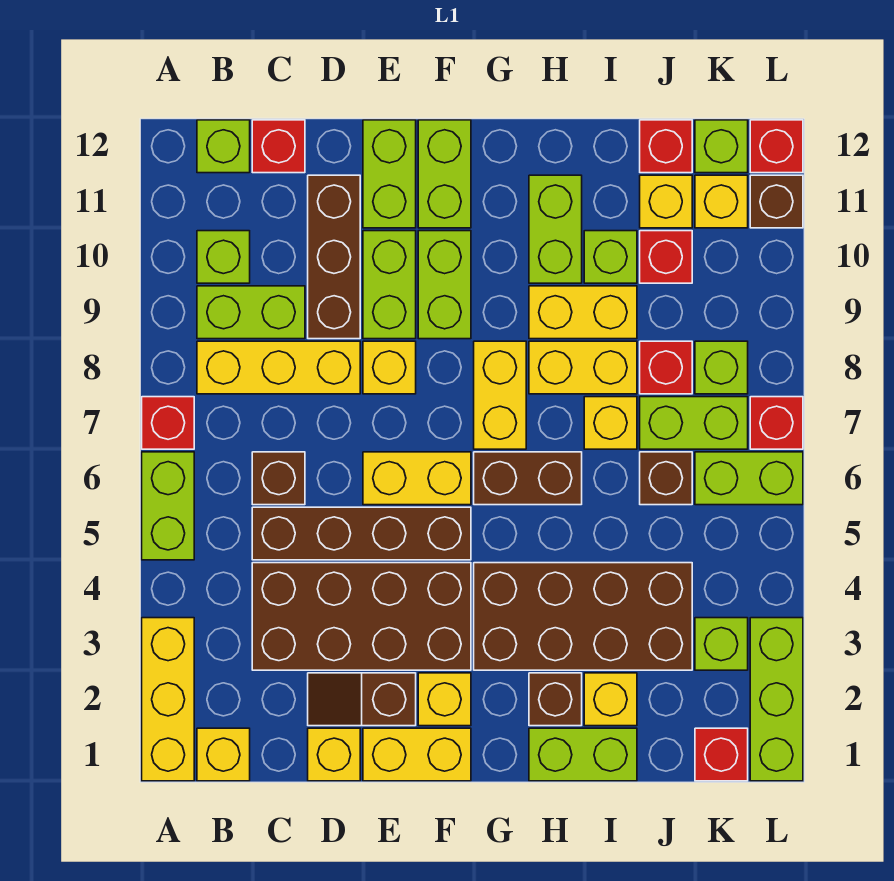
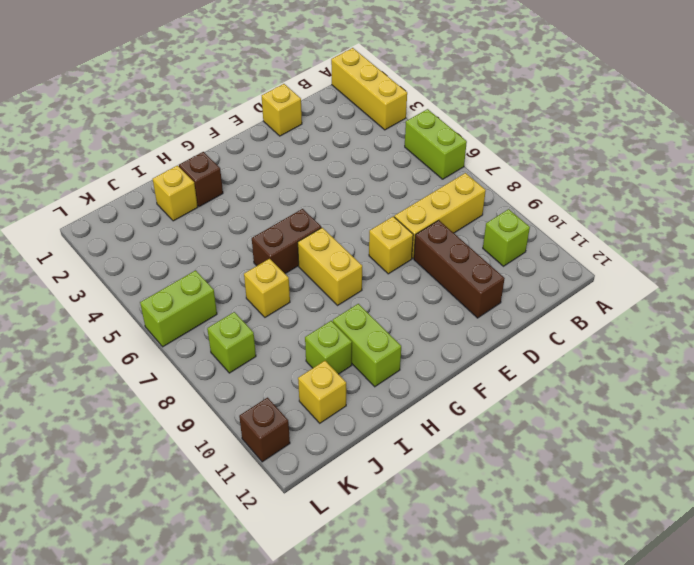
none -> red 1x1 brick [142,397,194,449]
none -> yellow 1x1 brick [197,728,250,781]
none -> lime 1x2 brick [197,286,305,339]
none -> lime 1x1 brick [197,120,250,173]

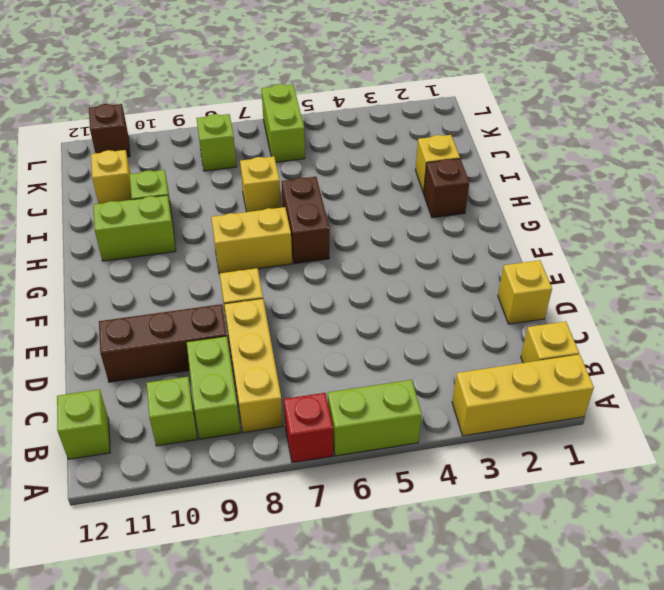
none -> brown 2x4 brick [252,563,471,670]
none -> brown 1x4 brick [252,507,471,560]
none -> brown 1x1 brick [252,452,305,505]
none -> red 1x1 brick [252,120,305,173]

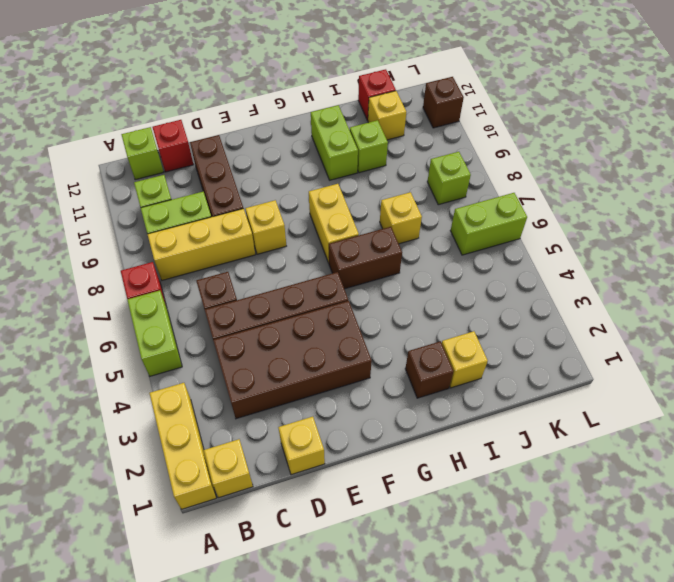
none -> brown 1x2 slope [308,673,416,726]
none -> yellow 1x2 brick [363,728,471,781]
none -> yellow 1x2 brick [363,452,471,505]
none -> lime 1x2 brick [363,231,416,339]

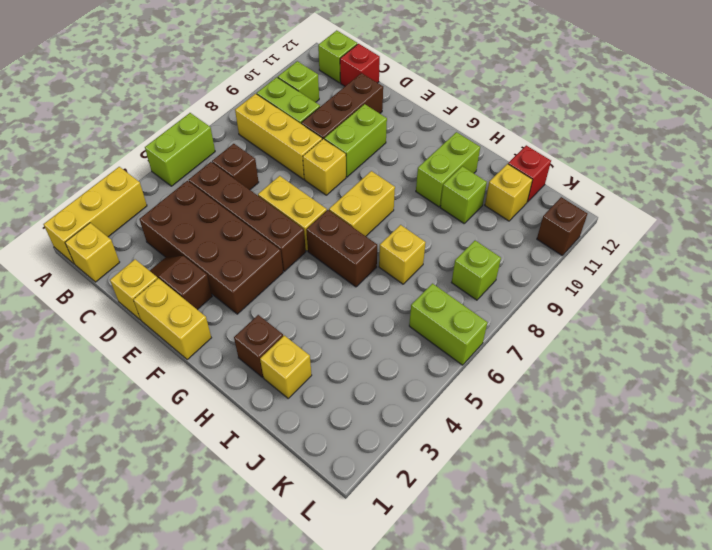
none -> red 1x1 brick [142,397,194,449]
none -> lime 1x2 brick [363,120,416,228]
none -> yellow 1x1 brick [418,673,471,726]
none -> lime 1x2 brick [418,231,471,339]

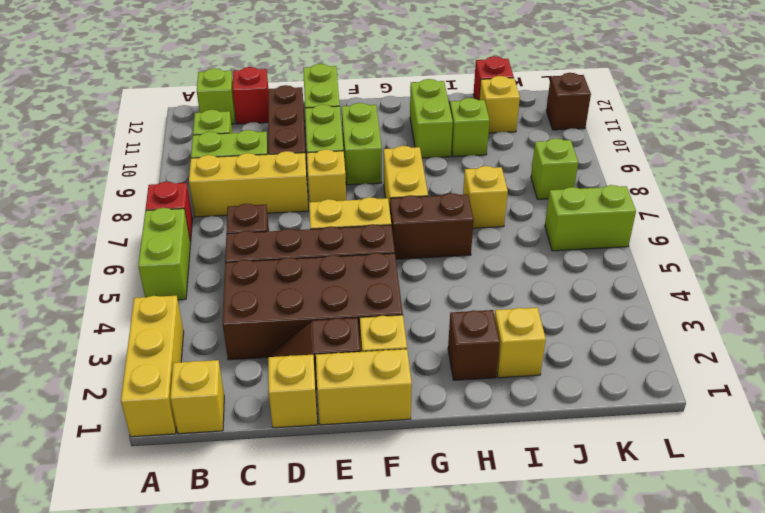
none -> lime 1x2 brick [418,120,471,228]
none -> brown 2x4 brick [474,563,692,670]
none -> lime 1x2 brick [529,728,637,781]
none -> yellow 1x2 brick [529,341,637,394]

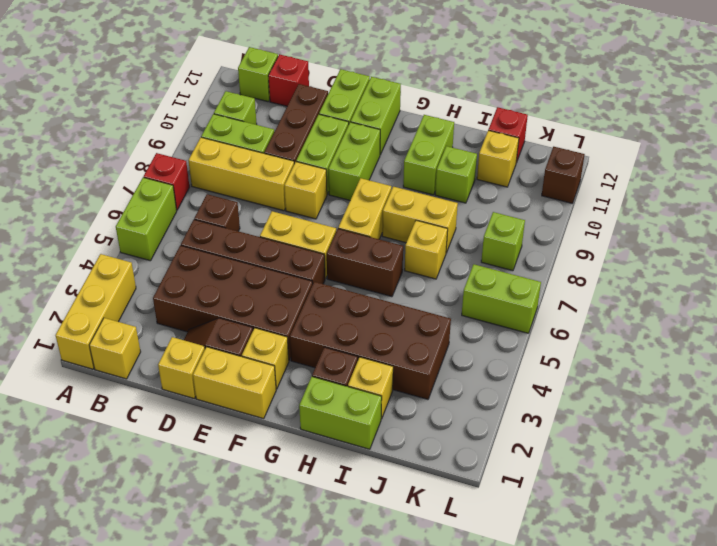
none -> yellow 1x2 brick [529,286,637,339]
none -> brown 1x1 brick [640,452,692,505]
none -> lime 1x2 brick [640,397,748,449]
none -> red 1x1 brick [640,341,692,394]

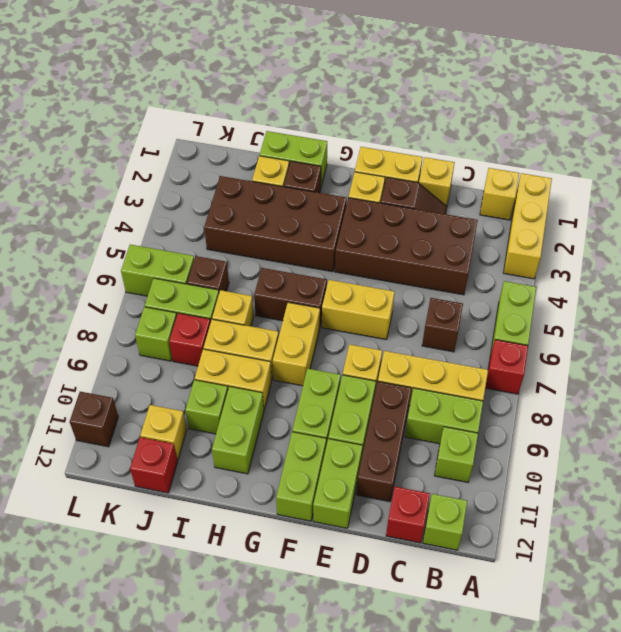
none -> brown 1x4 brick [252,507,471,560]
none -> red 1x1 brick [640,231,692,283]
none -> red 1x1 brick [695,728,748,781]
none -> lime 1x1 brick [695,618,748,670]

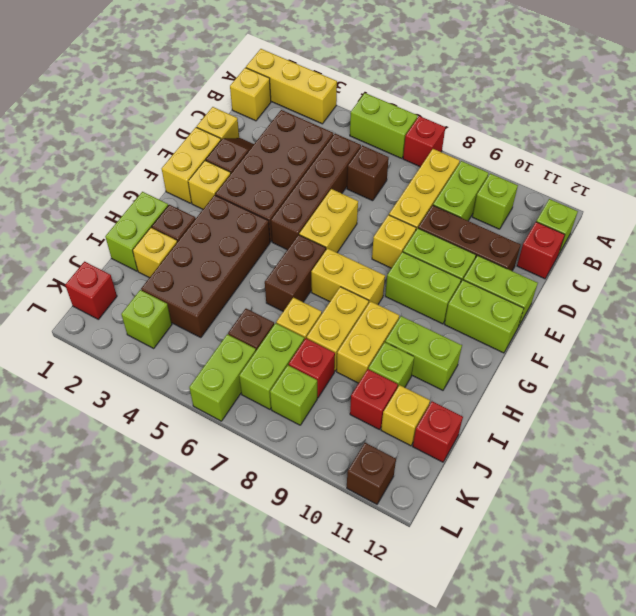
none -> yellow 1x1 brick [695,175,748,228]
none -> lime 1x1 brick [695,120,748,173]
none -> lime 1x3 brick [750,618,803,781]
none -> red 1x1 brick [750,397,803,449]

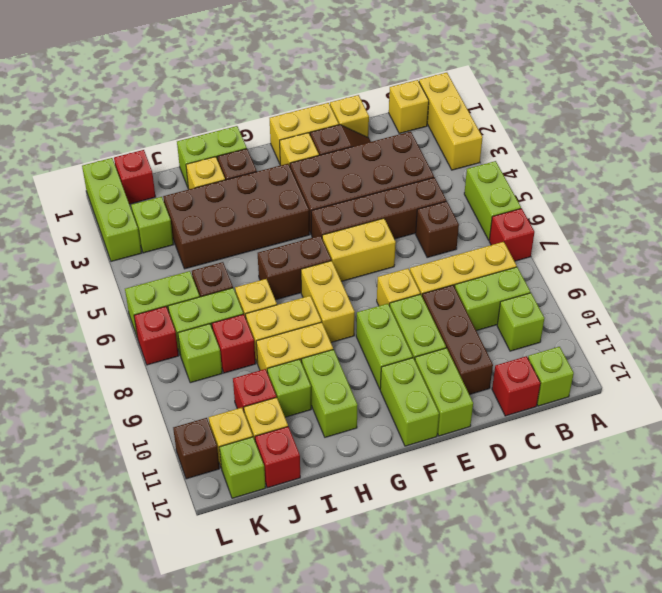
none -> red 1x1 brick [750,120,803,173]

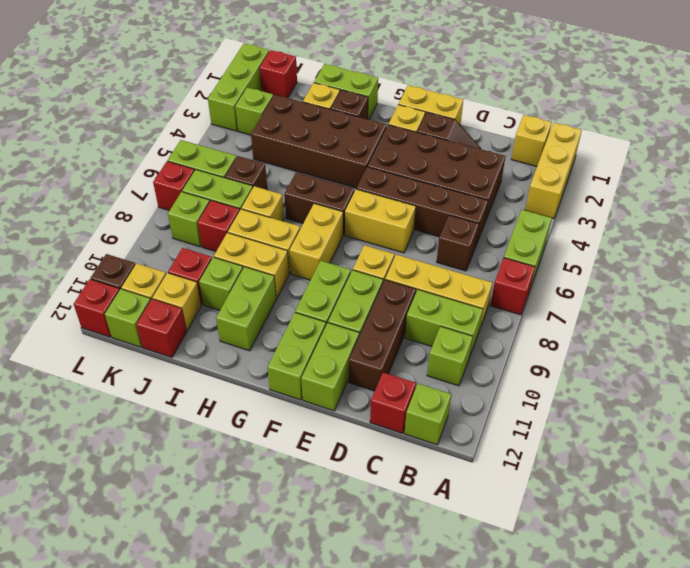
none -> yellow 1x1 brick [308,728,360,781]

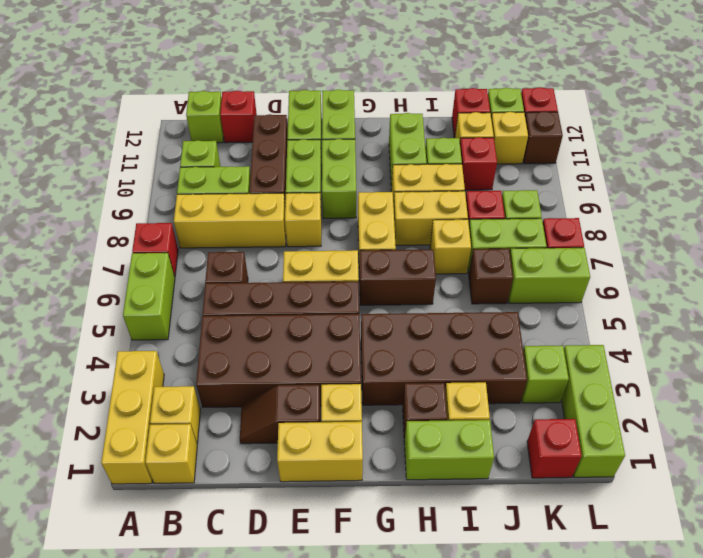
yellow 1x1 brick [150,386,200,444] -> yellow 1x1 brick moved to [308,728,360,781]

